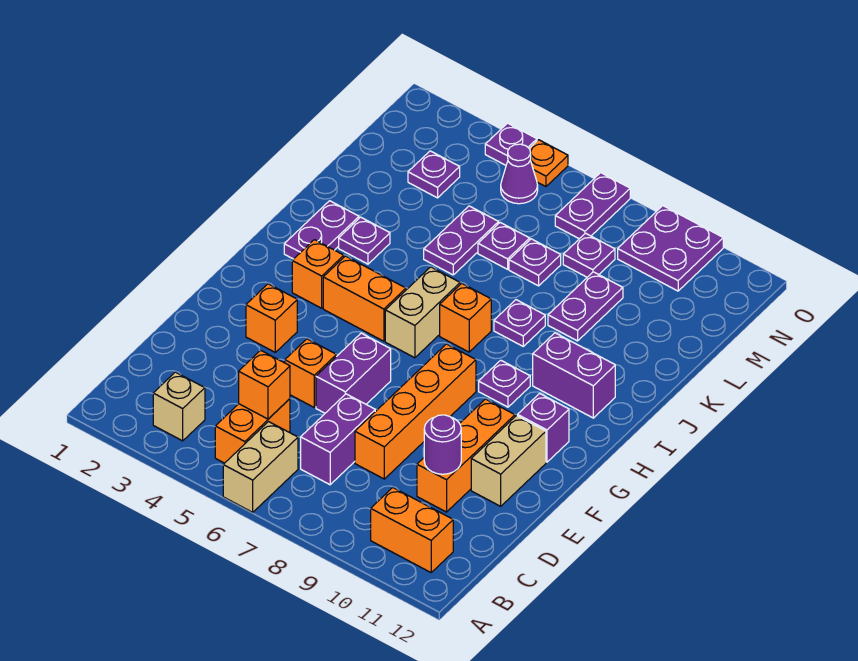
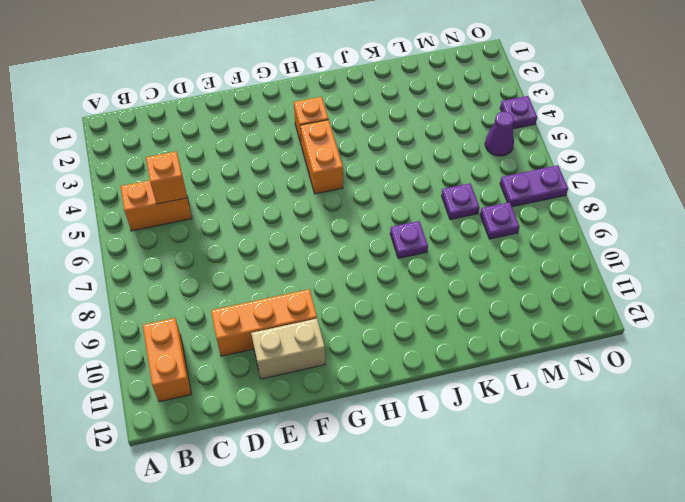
none -> tan 1x2 brick [223,422,298,512]
none -> tan 1x1 brick [153,372,205,441]
none -> purple 1x2 brick [301,394,375,485]
none -> orange 1x4 brick [355,344,476,479]

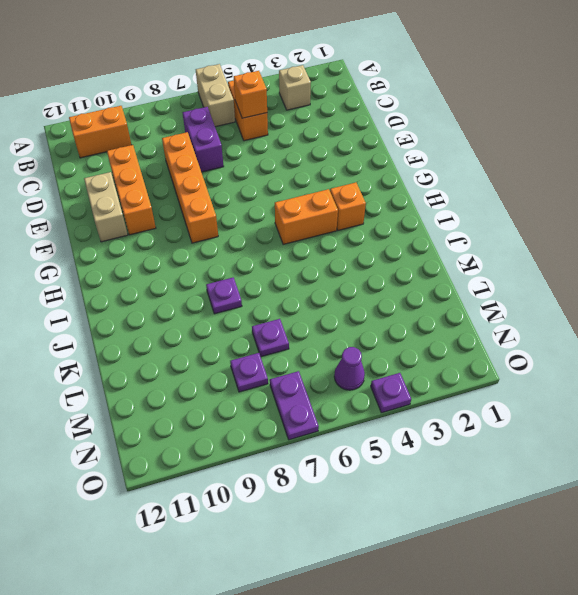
none -> orange 1x1 brick [285,339,336,407]
none -> purple 1x2 brick [316,333,391,413]
none -> orange 1x1 brick [246,284,297,352]
none -> purple 1x1 brick [518,393,569,462]

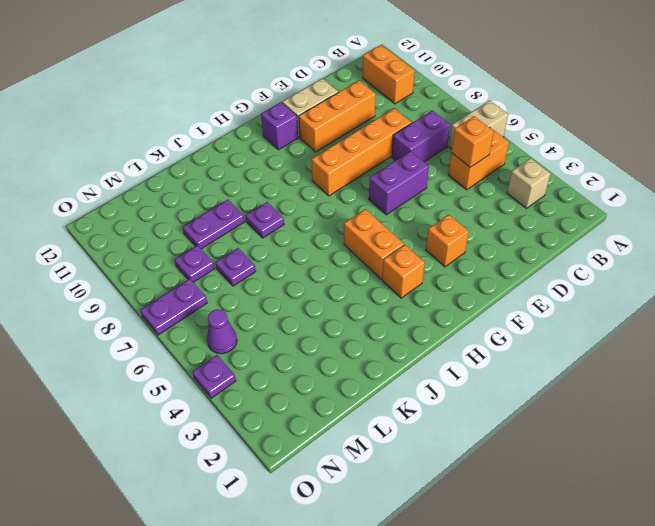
none -> orange 1x1 brick [285,339,336,407]
none -> tan 1x2 brick [385,267,460,358]
none -> purple 1x1 plate [479,360,530,407]
none -> purple 1x2 plate [284,201,359,259]

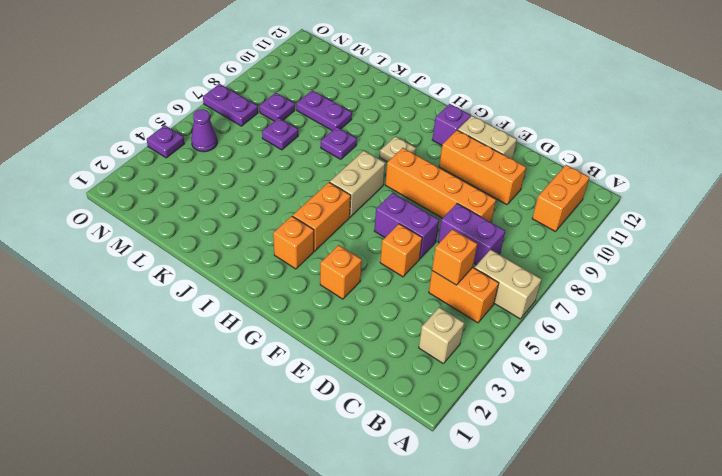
tan 1x2 brick [330,151,385,217] -> tan 1x2 brick turned to [385,267,460,358]
tan 1x1 plate [380,136,416,162] -> purple 1x1 plate [479,360,530,407]
none -> purple 1x2 plate [284,201,359,259]
none -> orange 1x1 brick [440,283,491,352]
none -> purple 1x2 brick [533,333,615,418]
none -> purple 1x1 plate [339,217,390,264]

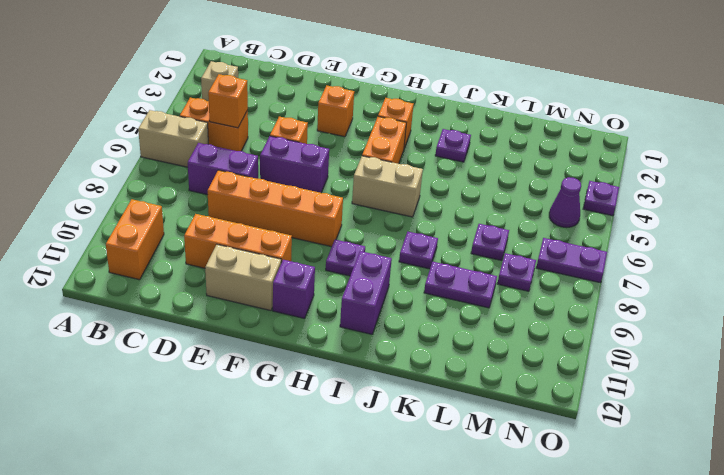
none -> purple 1x2 plate [284,201,359,259]
none -> orange 1x1 brick [440,283,491,352]
none -> purple 1x2 plate [424,206,499,275]
none -> purple 1x1 plate [478,223,530,269]

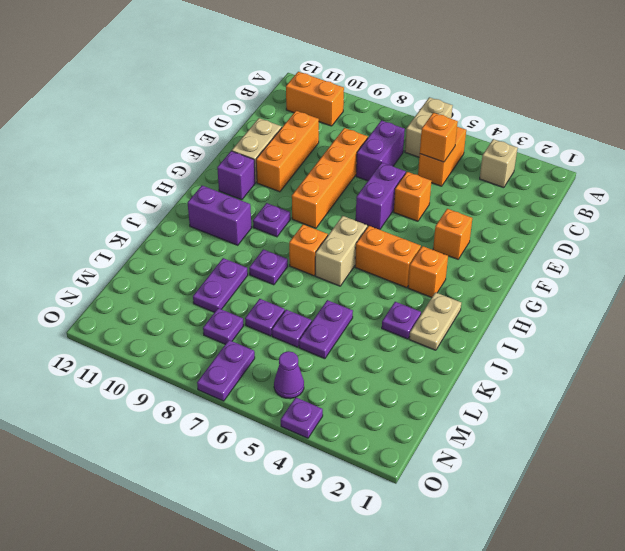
tan 1x2 plate [409,292,461,350] -> purple 1x2 plate [284,201,359,259]
none -> purple 1x1 plate [408,151,460,198]
none -> purple 2x2 plate [618,206,723,291]
none -> orange 1x1 plate [529,140,568,187]
none -> purple 1x1 round brick [424,415,461,474]

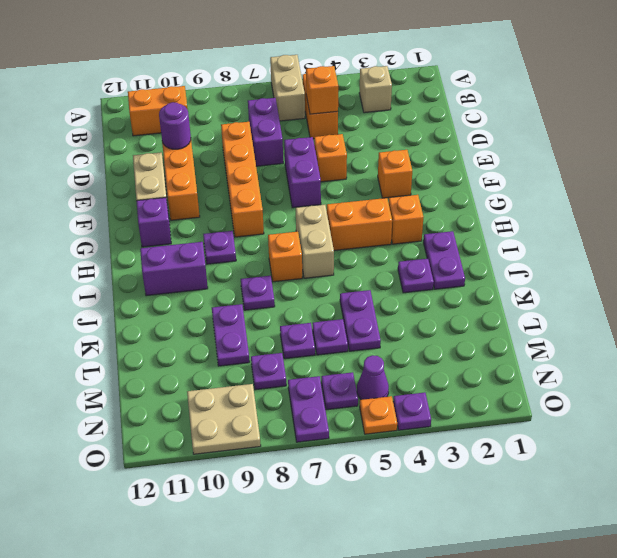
purple 1x1 plate [321,372,358,410] -> purple 1x1 plate moved to [408,151,460,198]
tan 2x2 plate [187,384,261,454] -> purple 2x2 plate [618,206,723,291]

